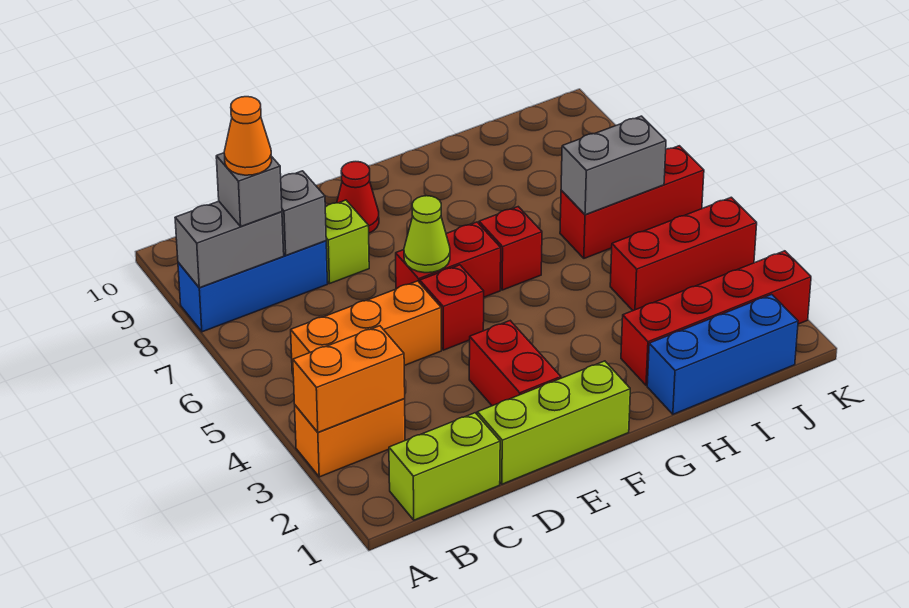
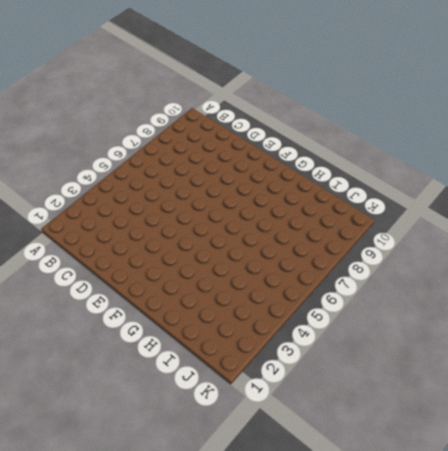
none -> orange 1x2 brick [295,399,405,477]
none -> blue 1x3 brick [178,241,328,332]
none -> lime 1x2 brick [389,413,500,520]

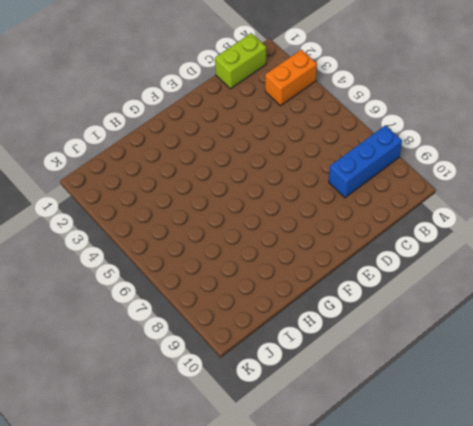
none -> orange 1x3 brick [291,281,441,373]
none -> lime 1x3 brick [477,361,630,484]
none -> lime 1x1 brick [325,200,369,283]

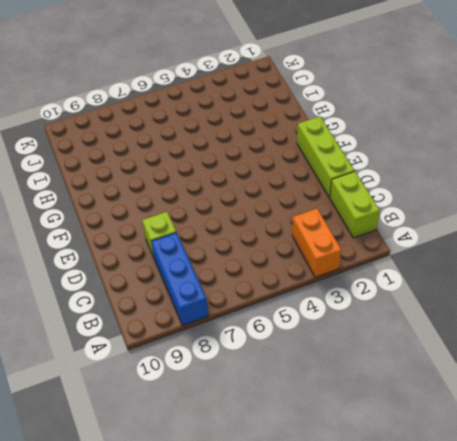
none -> orange 1x3 brick [291,281,441,373]
none -> red 1x2 brick [469,321,561,406]
none -> red 1x1 brick [420,265,484,350]

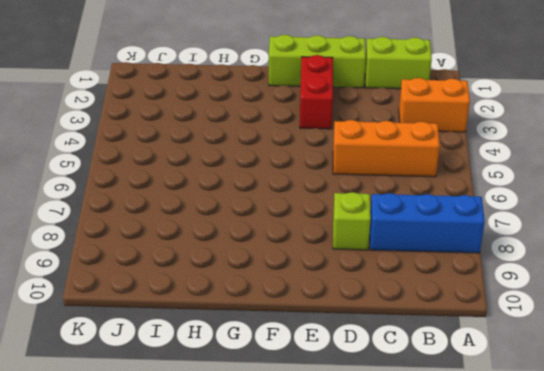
none -> red 1x1 brick [420,265,484,350]
none -> red 1x2 brick [396,222,501,297]
none -> red 1x1 cone [337,162,379,233]

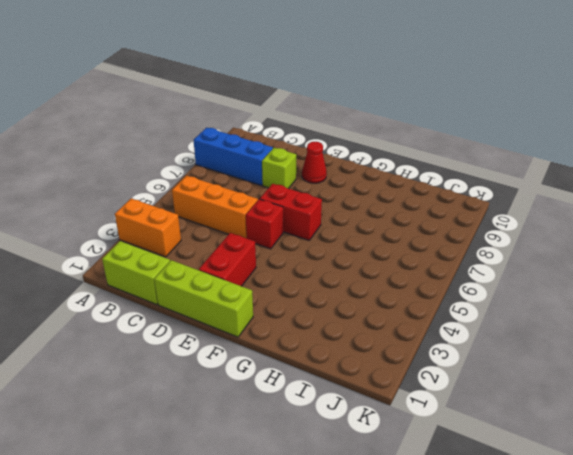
none -> red 1x1 brick [479,207,542,290]
none -> blue 1x3 brick [647,294,798,414]
none -> red 1x4 brick [621,251,811,385]

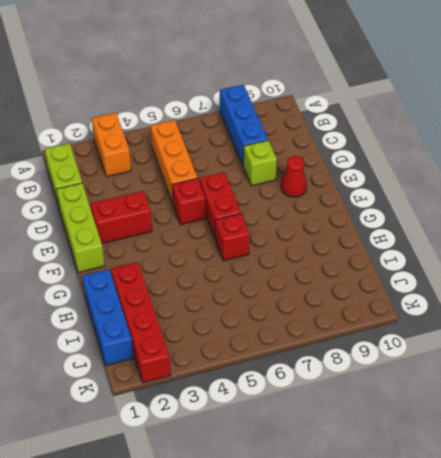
none -> red 1x3 brick [610,197,757,310]
none -> red 1x3 brick [560,146,704,258]
none -> orange 1x2 brick [293,326,405,432]

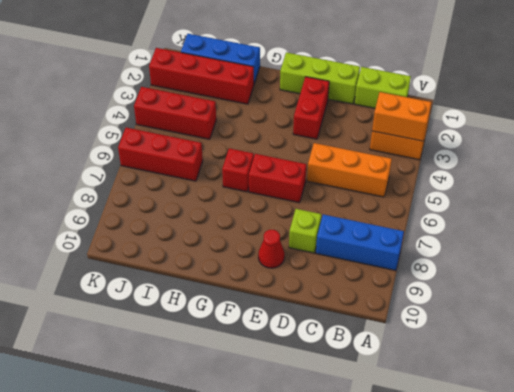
none -> red 1x1 brick [420,265,484,350]
none -> grey 1x2 brick [175,201,284,288]
none -> grey 1x1 brick [281,171,326,255]

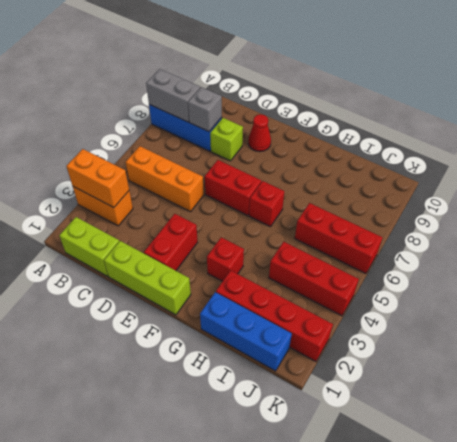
red 1x1 brick [207,237,244,281] -> red 1x1 brick moved to [420,265,484,350]
none -> lime 1x1 cone [404,196,450,273]
none -> grey 1x2 brick [561,116,666,215]
none -> grey 1x1 brick [216,153,282,226]

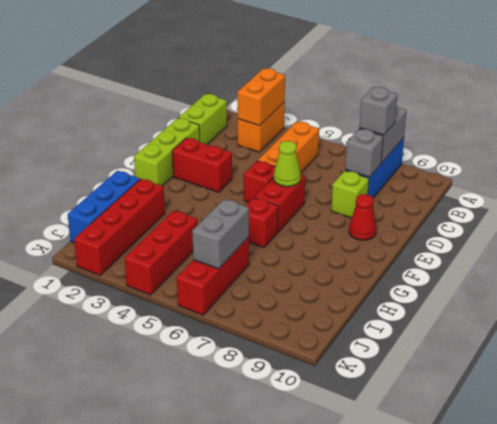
none -> orange 1x1 cone [224,97,272,175]

